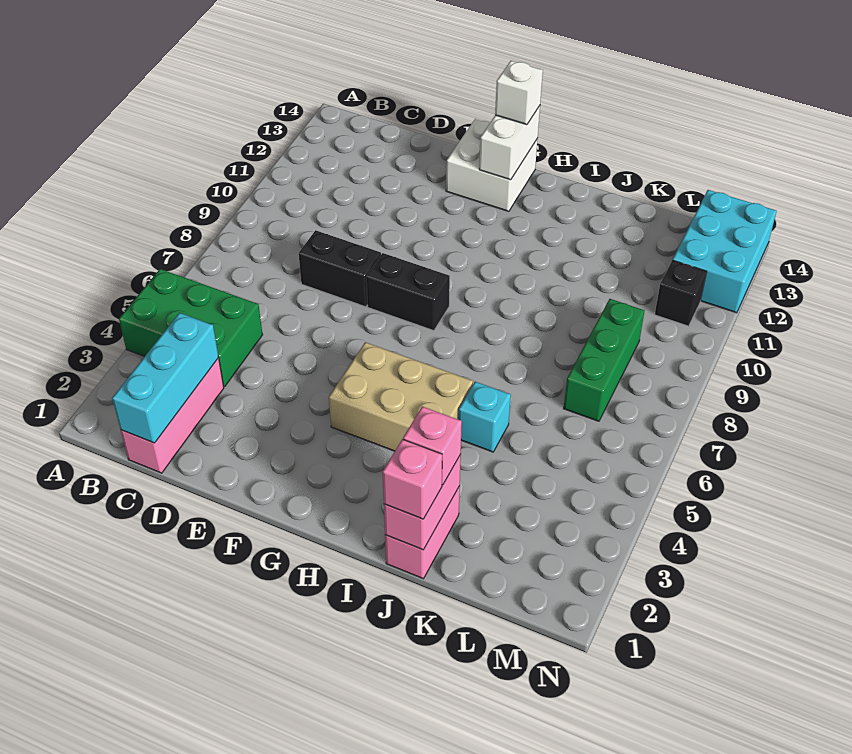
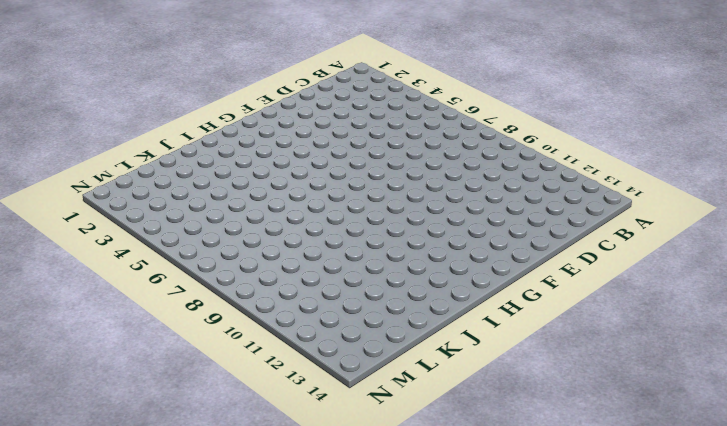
none -> green 2x3 brick [119,269,263,387]
none -> pink 1x3 brick [121,358,224,473]
none -> black 1x2 brick [299,230,381,307]

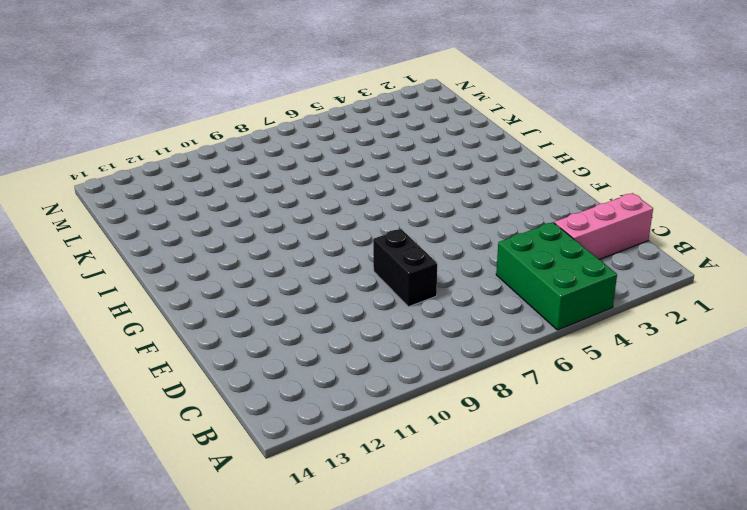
none -> black 1x2 brick [366,253,450,331]
none -> white 2x2 brick [446,119,538,211]
none -> tan 2x3 brick [329,342,473,451]

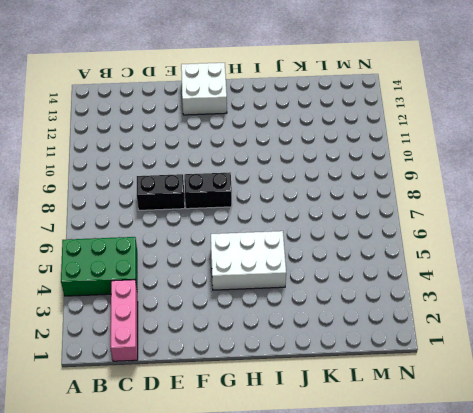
white 2x3 brick [211,231,286,290] -> tan 2x3 brick [329,342,473,451]
none -> pink 1x2 brick [385,486,460,579]
none -> cyan 1x1 brick [458,382,511,452]
none -> green 1x3 brick [564,299,645,421]

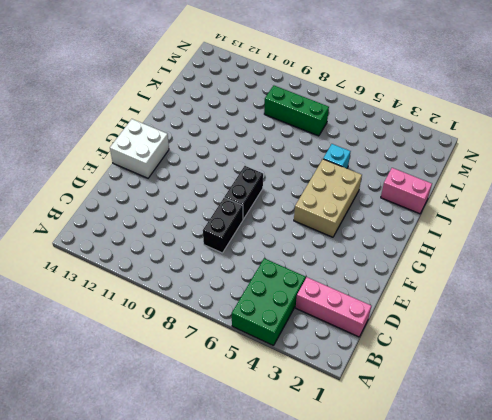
none -> black 1x1 brick [655,260,707,326]
none -> cyan 2x3 brick [673,190,776,313]
none -> cyan 1x3 brick [112,313,218,443]

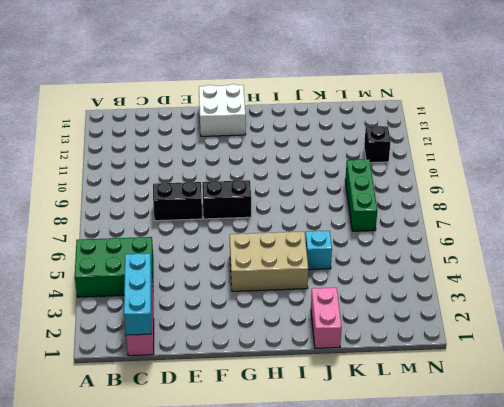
none -> cyan 2x3 brick [673,190,776,313]
none -> white 1x2 brick [479,106,540,180]
none -> pink 1x2 brick [384,455,461,550]

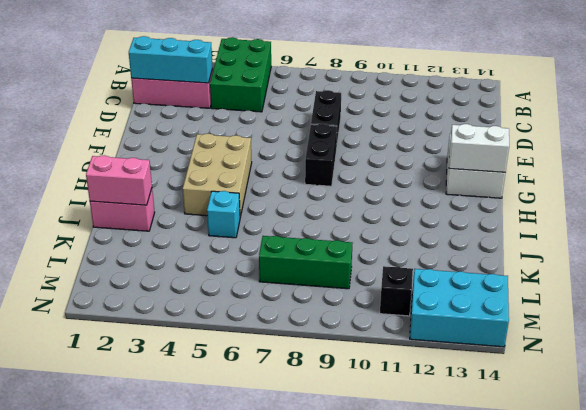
none -> white 1x1 brick [495,61,543,125]
none -> pink 1x1 brick [383,439,442,519]
none -> pink 1x1 brick [403,406,462,485]

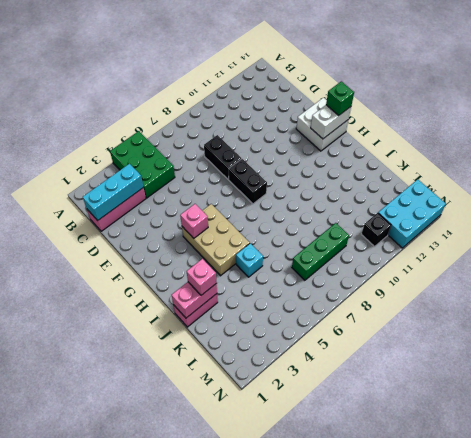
pink 1x1 brick [180,204,208,238] -> pink 1x1 brick moved to [383,439,442,519]
green 1x1 brick [326,81,354,116] -> white 1x1 brick [495,61,543,125]

